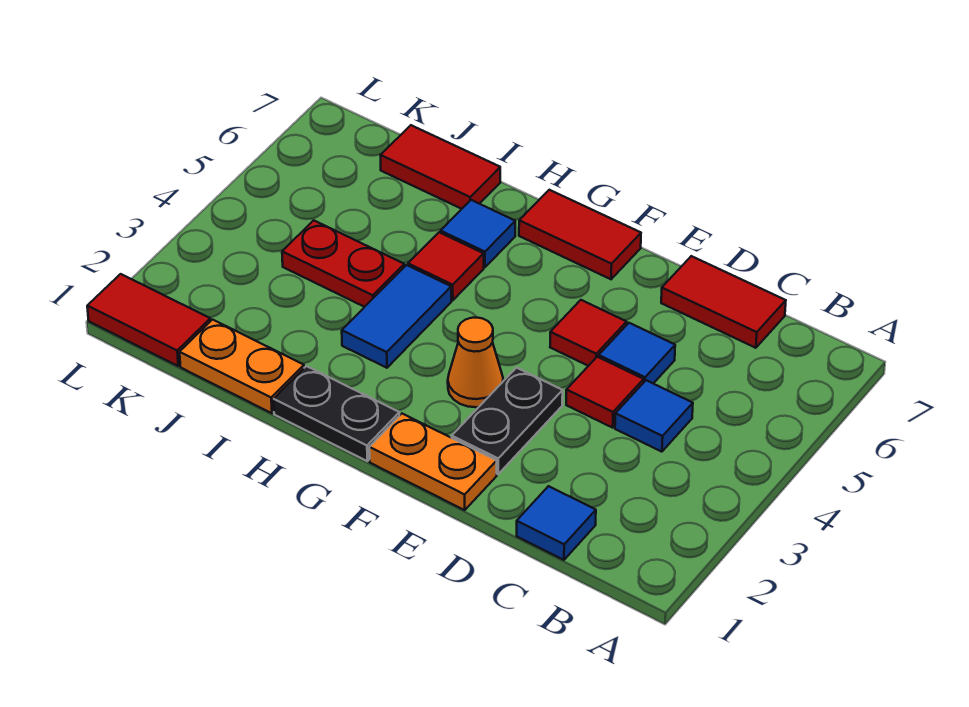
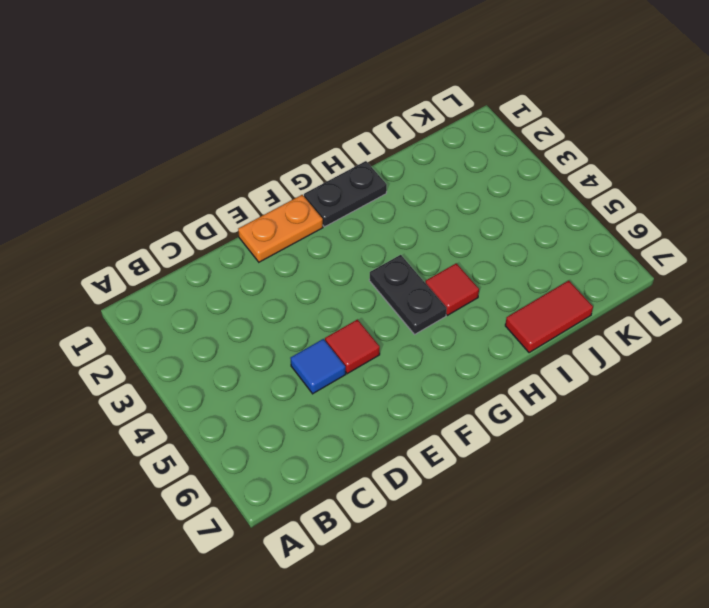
black 1x2 plate [369,255,447,334] -> black 1x2 plate moved to [452,368,563,474]
none -> blue 1x1 tile [517,486,596,560]
none -> blue 1x1 tile [615,380,693,452]
none -> red 1x2 tile [661,256,786,348]

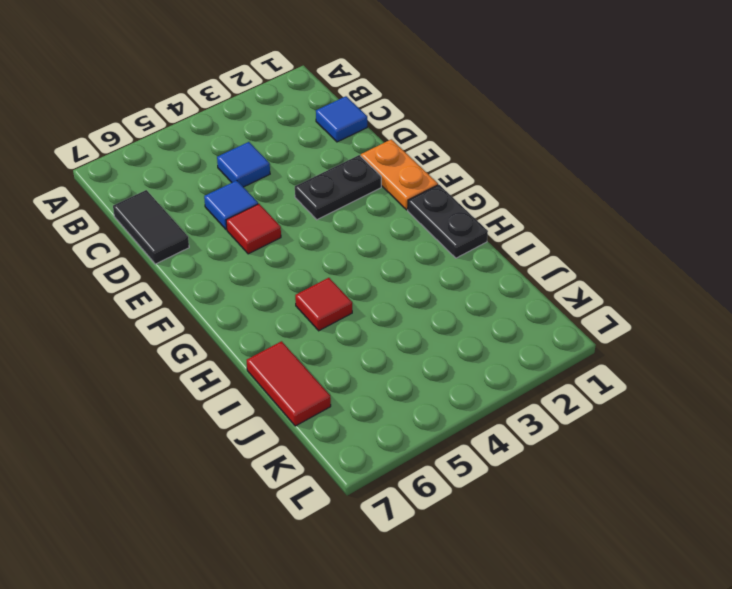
black 1x2 tile [113,190,189,264] -> red 1x2 tile [661,256,786,348]
none -> red 1x1 tile [566,357,644,428]
none -> orange 1x1 cone [448,318,503,407]
none -> red 1x2 tile [519,190,641,279]

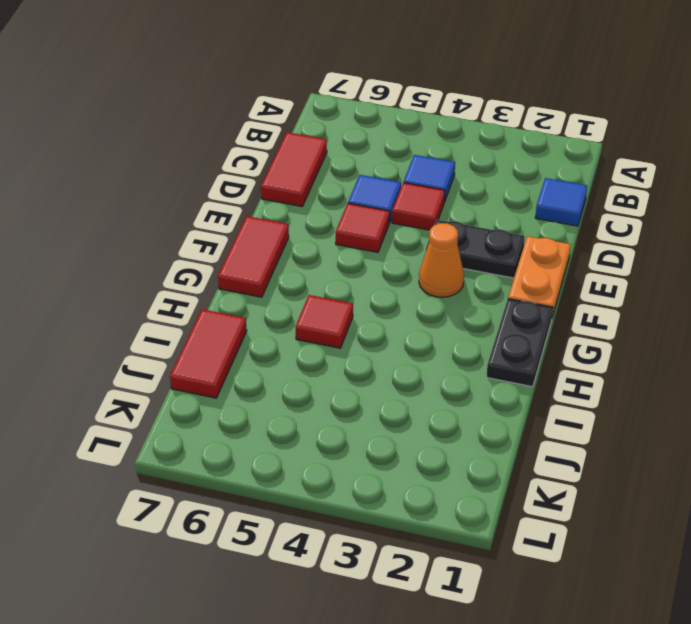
none -> blue 1x2 tile [342,265,451,368]
none -> blue 1x1 tile [441,200,515,267]
none -> orange 1x2 plate [180,320,304,413]

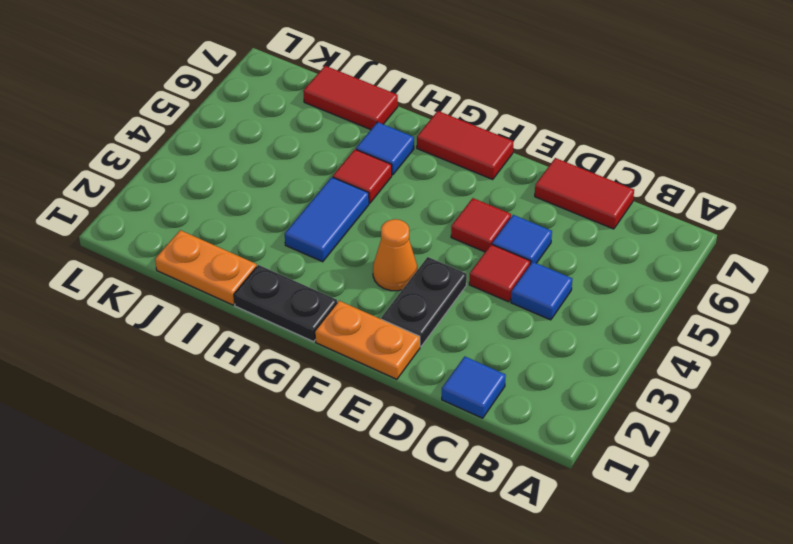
none -> red 1x2 plate [282,220,404,307]
none -> red 1x2 tile [87,274,210,366]

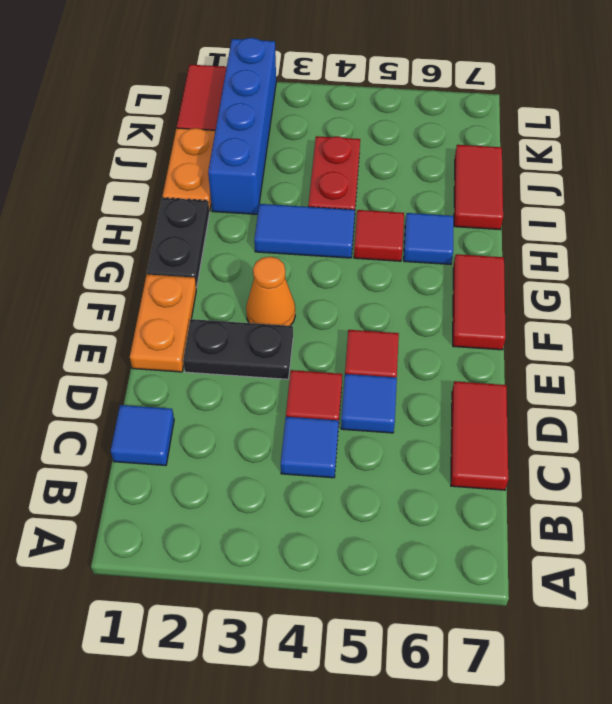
blue 1x4 brick [208,38,276,214] -> none

